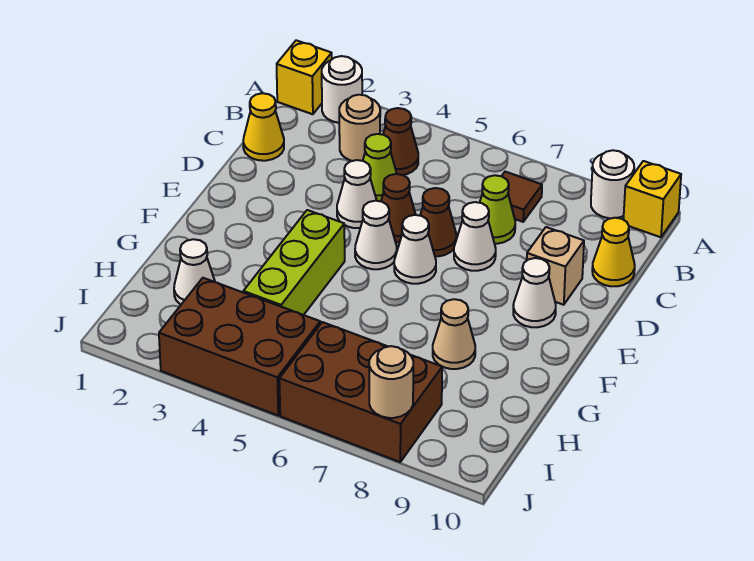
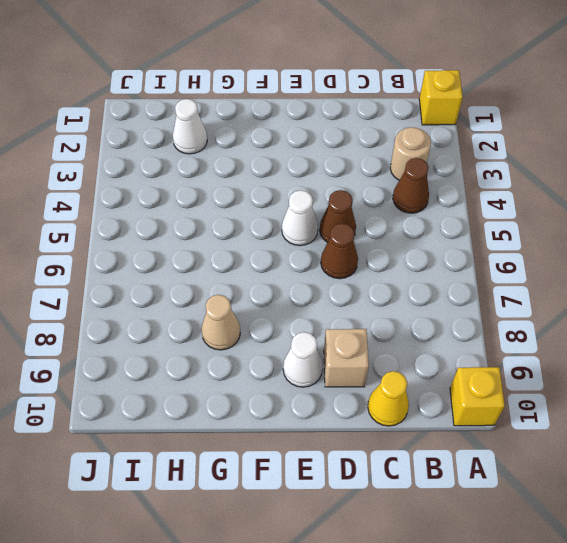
none -> white 1x1 round brick [322,56,362,123]
none -> white 1x1 round brick [591,150,634,218]
none -> brown 1x1 tile [502,172,542,222]

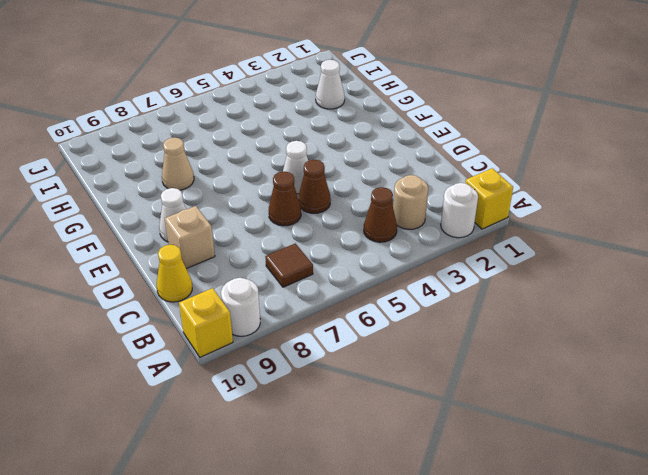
none -> yellow 1x1 cone [243,93,284,161]
none -> lime 1x1 cone [363,134,397,201]
none -> lime 1x1 cone [480,175,515,244]

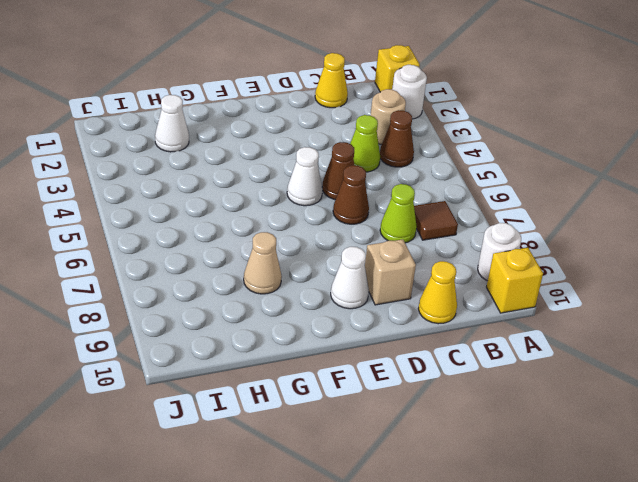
none -> white 1x1 cone [337,160,377,228]
none -> white 1x1 cone [454,202,496,271]
none -> white 1x1 cone [394,215,436,284]

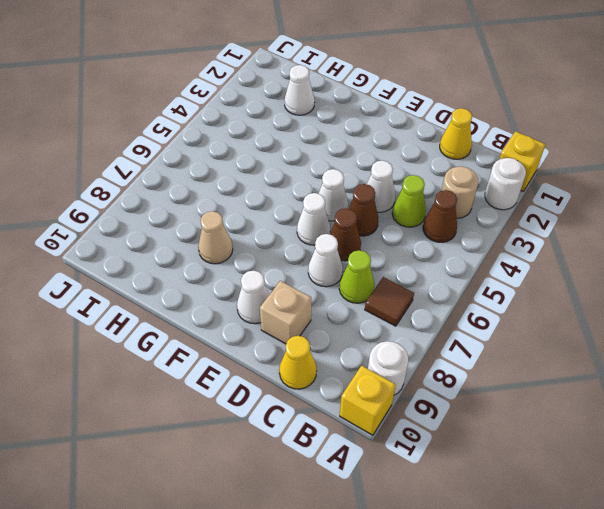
none -> lime 1x3 brick [243,210,345,315]
none -> brown 2x3 brick [159,278,320,415]
none -> brown 2x3 brick [279,322,442,462]

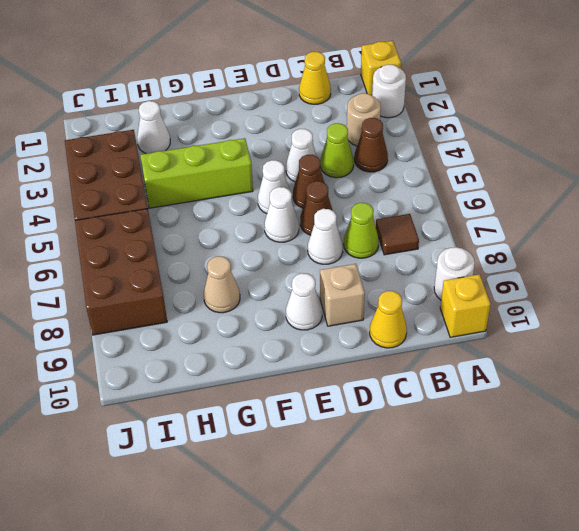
none -> tan 1x1 round brick [369,346,413,418]

